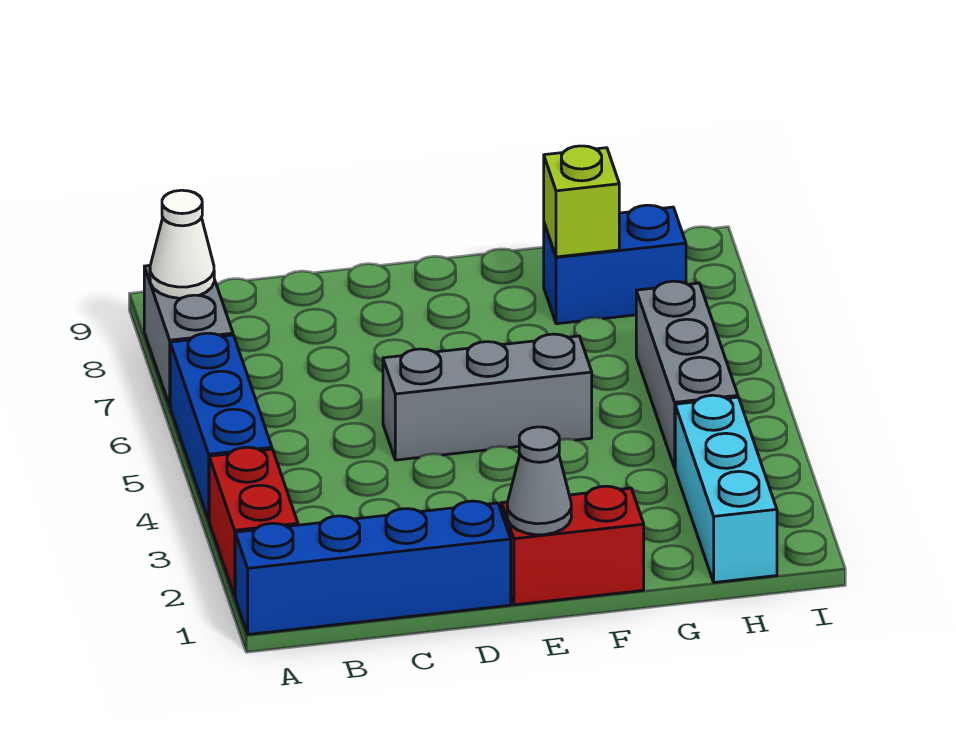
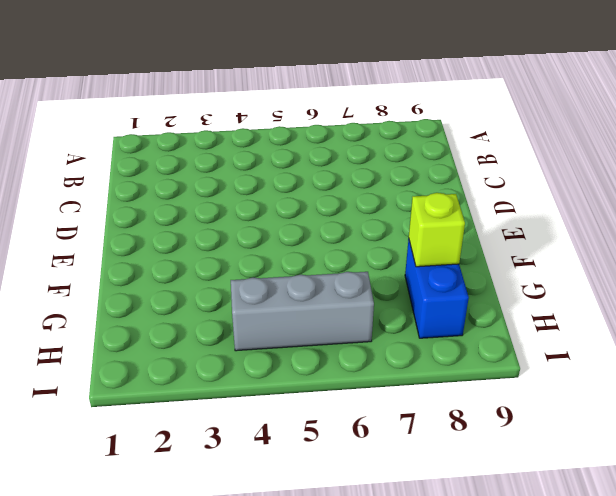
none -> blue 1x4 brick [235,501,511,634]
none -> red 1x2 brick [209,447,298,596]
none -> blue 1x3 brick [170,333,272,520]

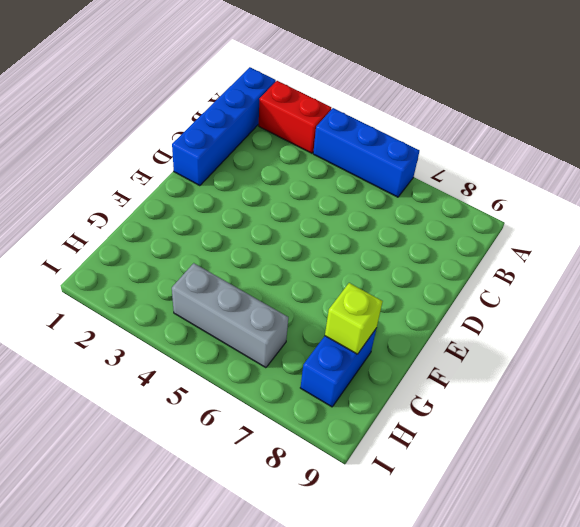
none -> grey 1x2 brick [144,265,233,406]
none -> grey 1x3 brick [383,334,592,460]
none -> red 1x2 brick [501,486,644,605]

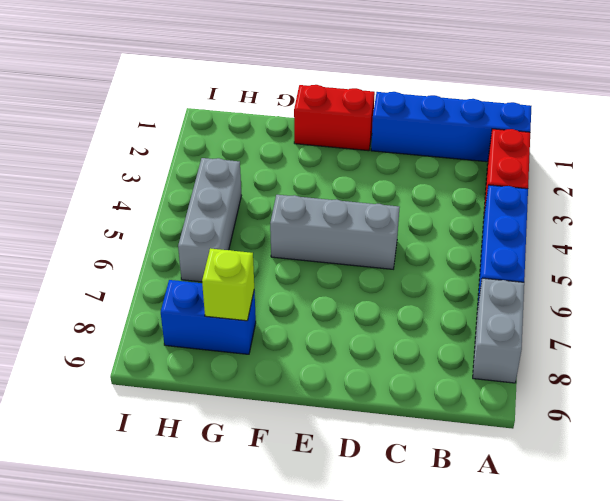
none -> cyan 1x3 brick [675,395,777,582]
none -> white 1x1 cone [150,190,214,298]
none -> grey 1x1 cone [507,427,571,535]

